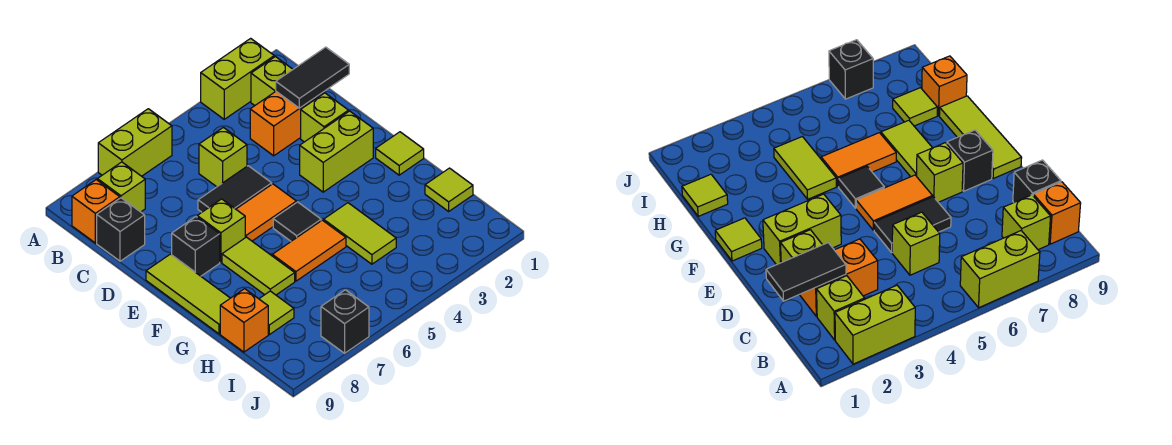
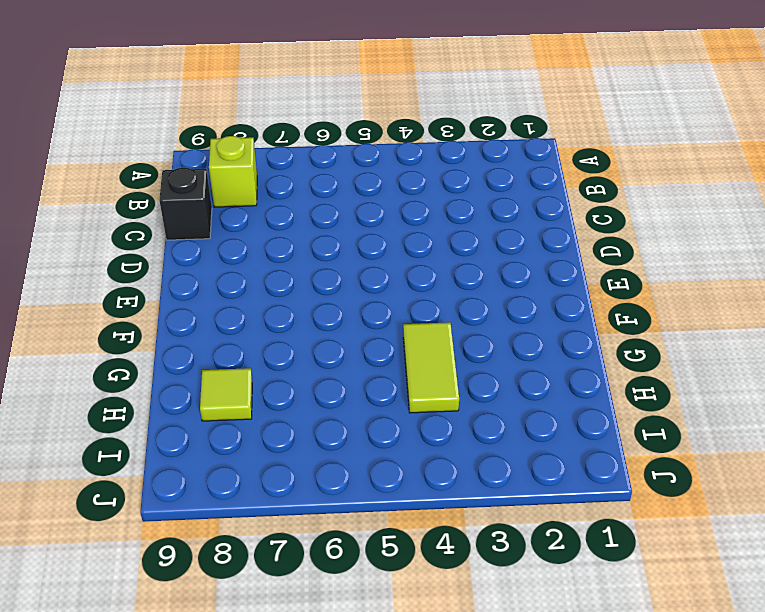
none -> lime 1x2 brick [201,38,274,119]
none -> lime 1x2 brick [98,109,172,176]
none -> lime 1x1 brick [251,57,293,105]

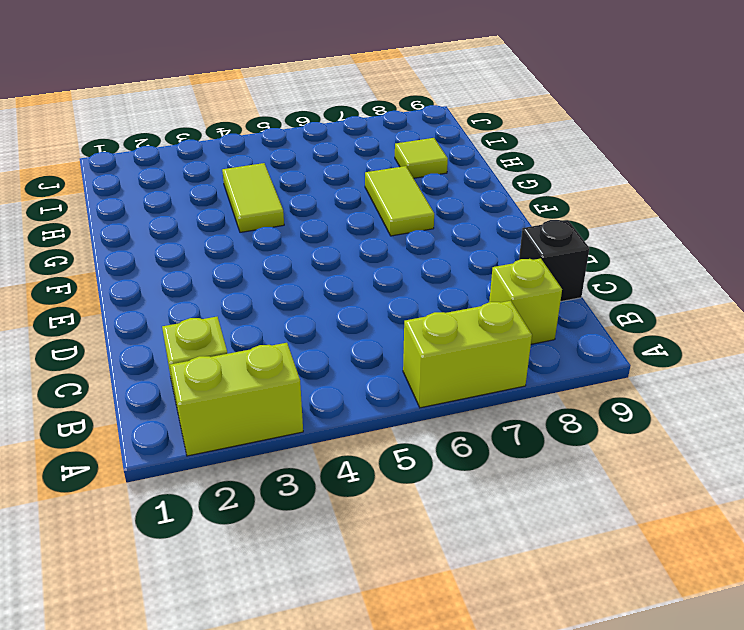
none -> orange 1x1 brick [72,180,120,243]
none -> orange 1x2 brick [250,92,324,156]
none -> lime 1x1 brick [199,127,247,187]

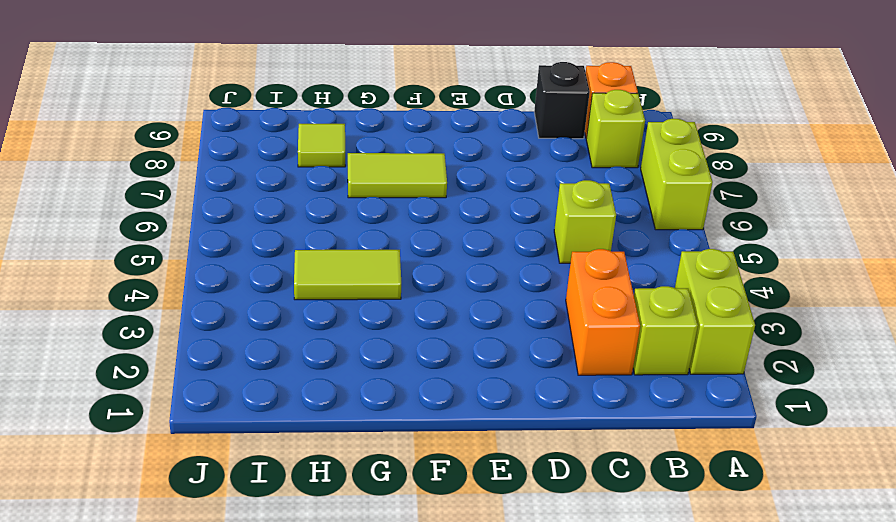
none -> lime 1x1 brick [301,93,348,142]
none -> black 1x2 tile [198,166,272,212]
none -> lime 1x2 brick [300,111,373,192]

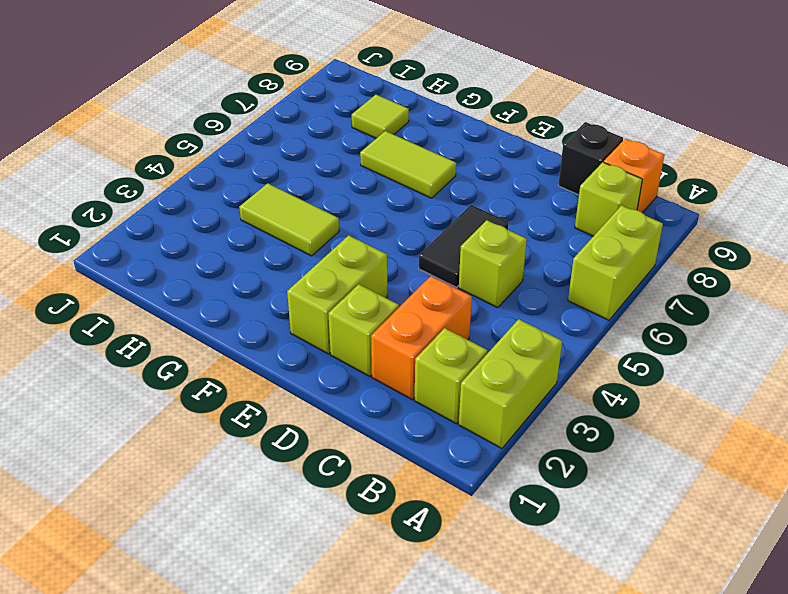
none -> orange 1x2 tile [236,184,296,241]
none -> lime 1x1 brick [197,199,245,262]
none -> black 1x1 brick [172,217,220,276]

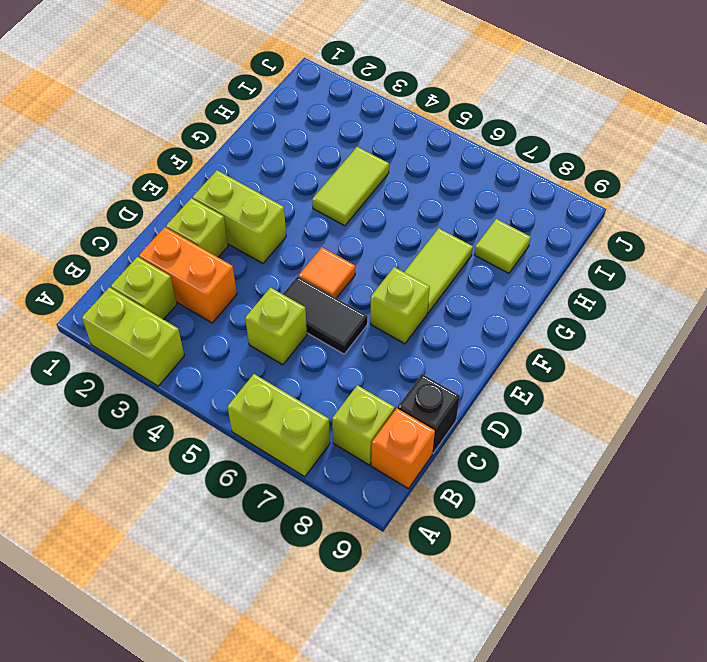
orange 1x1 tile [299,247,355,298] -> orange 1x2 tile [236,184,296,241]
none -> black 1x1 brick [172,217,220,276]
none -> lime 1x3 tile [146,254,230,334]
none -> lime 1x1 tile [376,132,424,175]

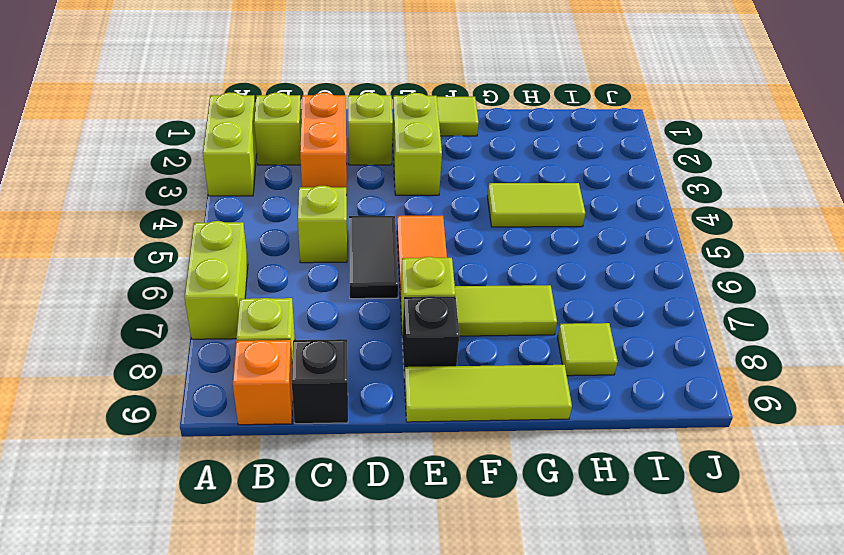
none -> black 1x1 tile [273,202,321,241]
none -> orange 1x2 tile [272,220,346,281]
none -> lime 1x1 tile [425,168,473,211]

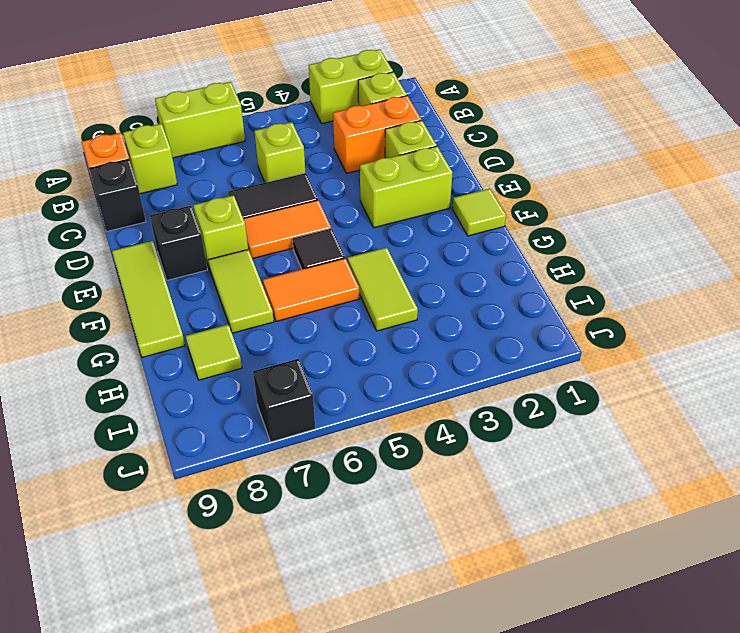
none -> lime 1x1 tile [425,168,473,211]
none -> orange 1x1 brick [220,289,268,352]
none -> black 1x2 tile [276,47,349,108]

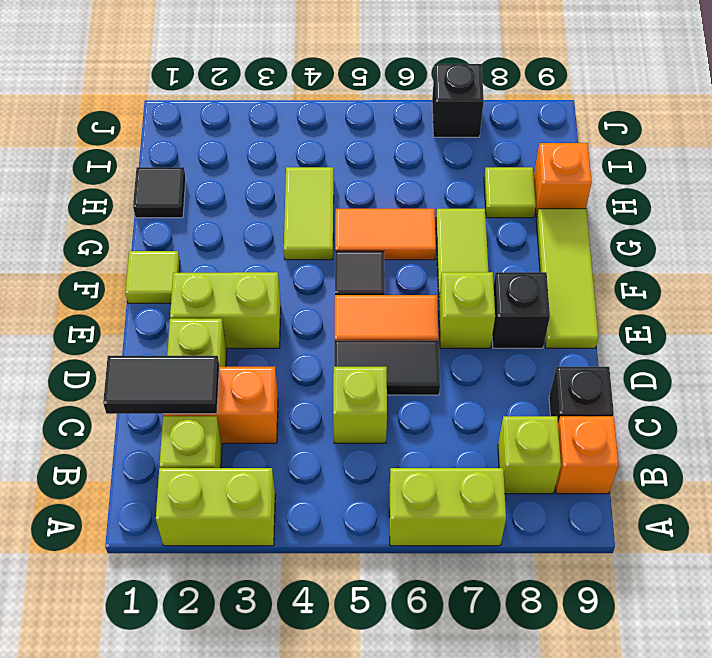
black 1x1 tile [133,167,186,218] -> lime 1x1 tile [425,168,473,211]

